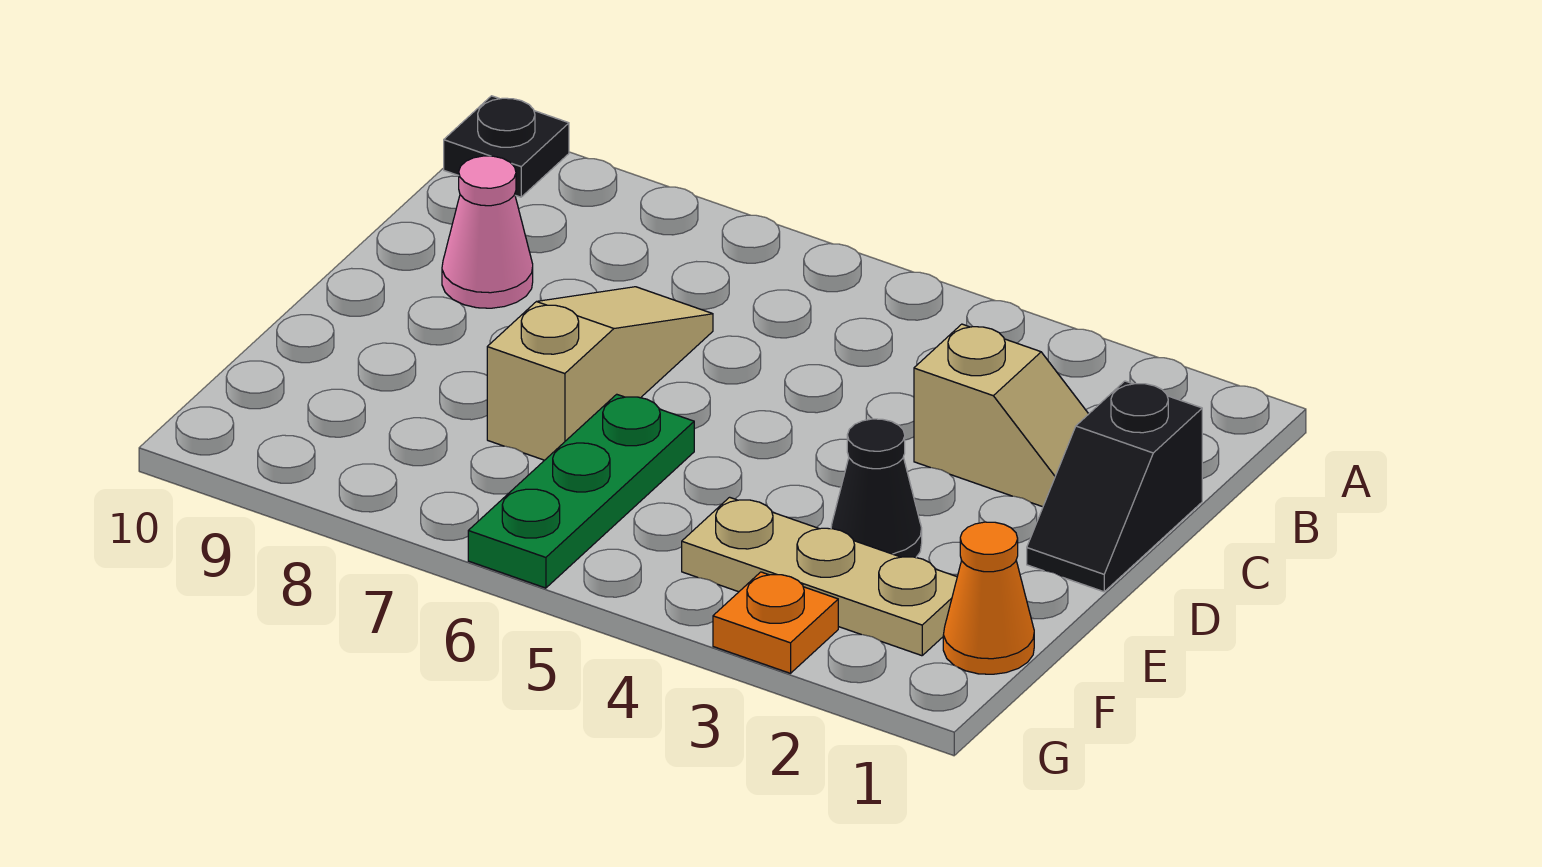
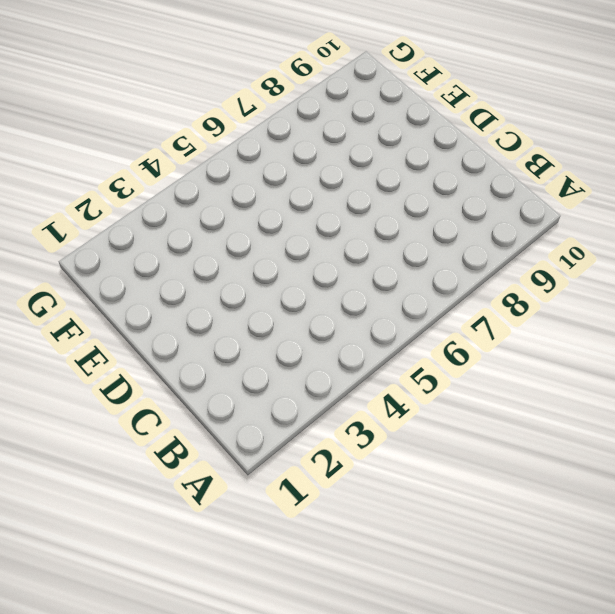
none -> black 1x1 plate [444,96,569,197]
none -> black 1x2 slope [1027,381,1202,592]

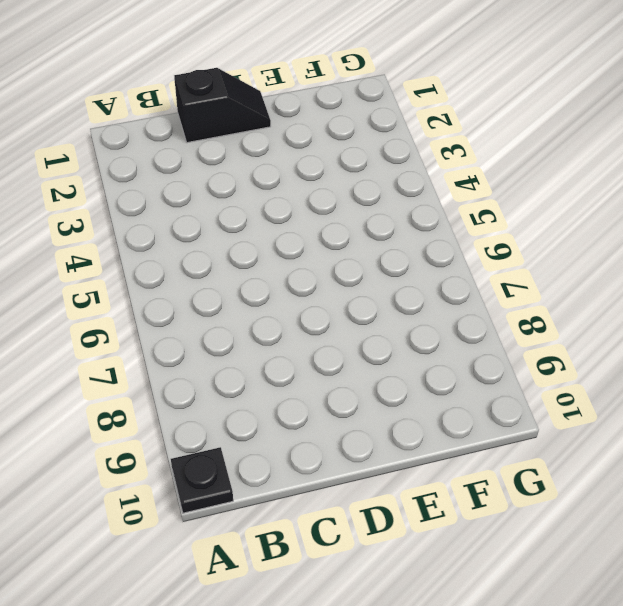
none -> tan 1x2 slope [914,324,1088,507]
none -> tan 1x3 slope [487,287,713,460]

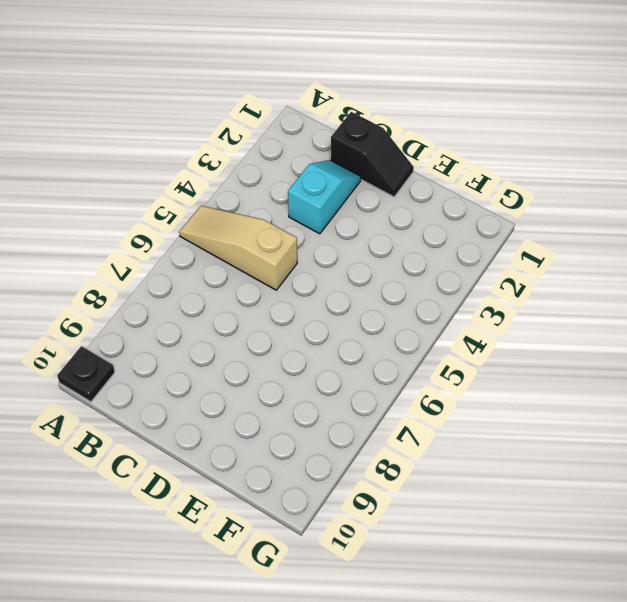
tan 1x3 slope [179,206,297,290] -> tan 1x3 slope moved to [487,287,713,460]
cyan 1x2 slope [288,160,361,234] -> tan 1x2 slope [914,324,1088,507]
none -> pink 1x1 cone [442,156,533,308]
none -> black 1x1 cone [831,419,922,558]

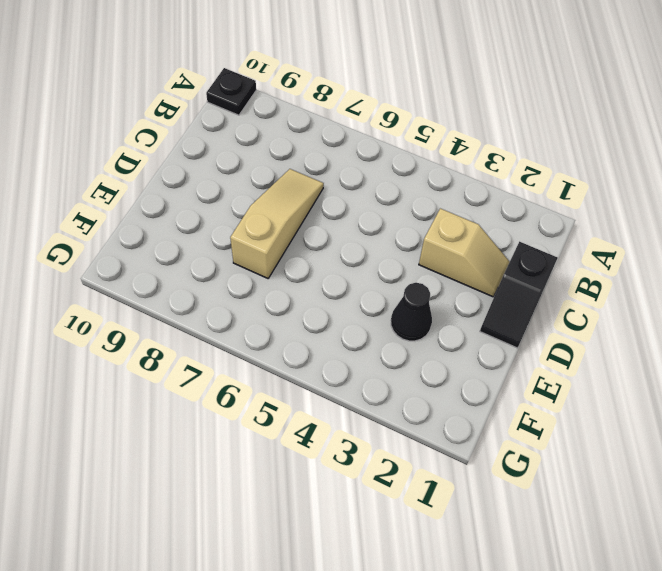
none -> pink 1x1 cone [442,156,533,308]
none -> green 1x3 plate [468,394,694,588]

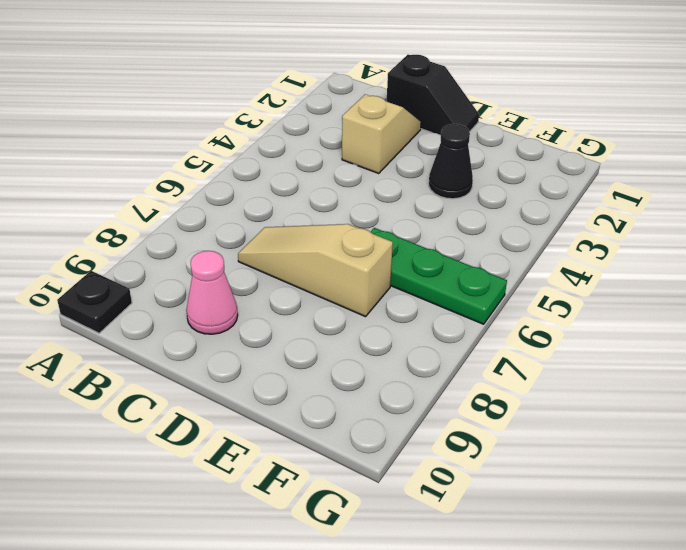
none -> orange 1x1 cone [943,522,1034,674]
none -> tan 1x3 plate [682,497,957,656]

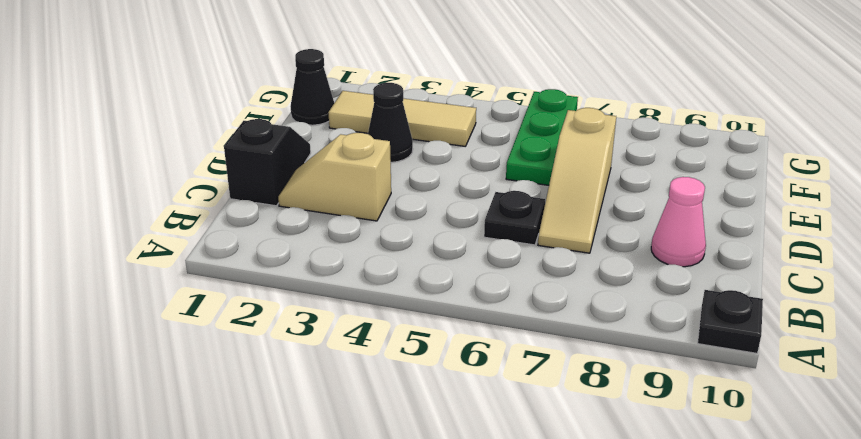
black 1x1 plate [484,191,545,245] -> none
black 1x1 cone [290,49,334,125] -> orange 1x1 cone [943,522,1034,674]
tan 1x3 tile [328,91,476,146] -> tan 1x3 plate [682,497,957,656]
none -> orange 1x1 plate [713,572,838,673]

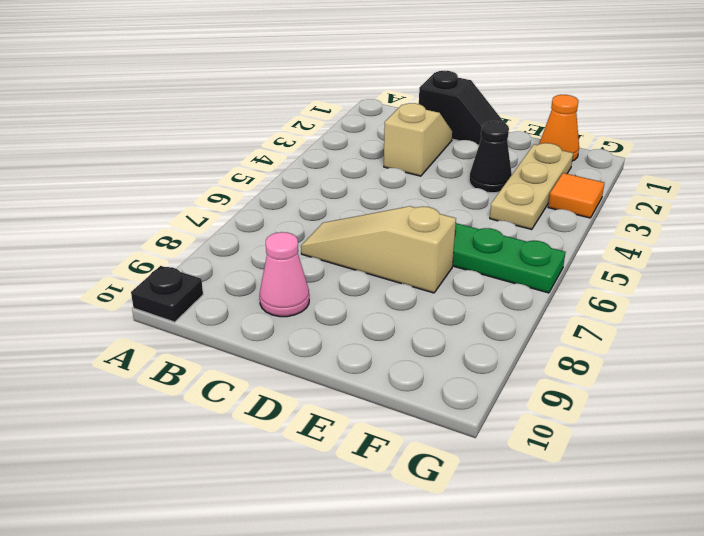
orange 1x1 tile [548,173,604,218] -> orange 1x1 plate [713,572,838,673]

